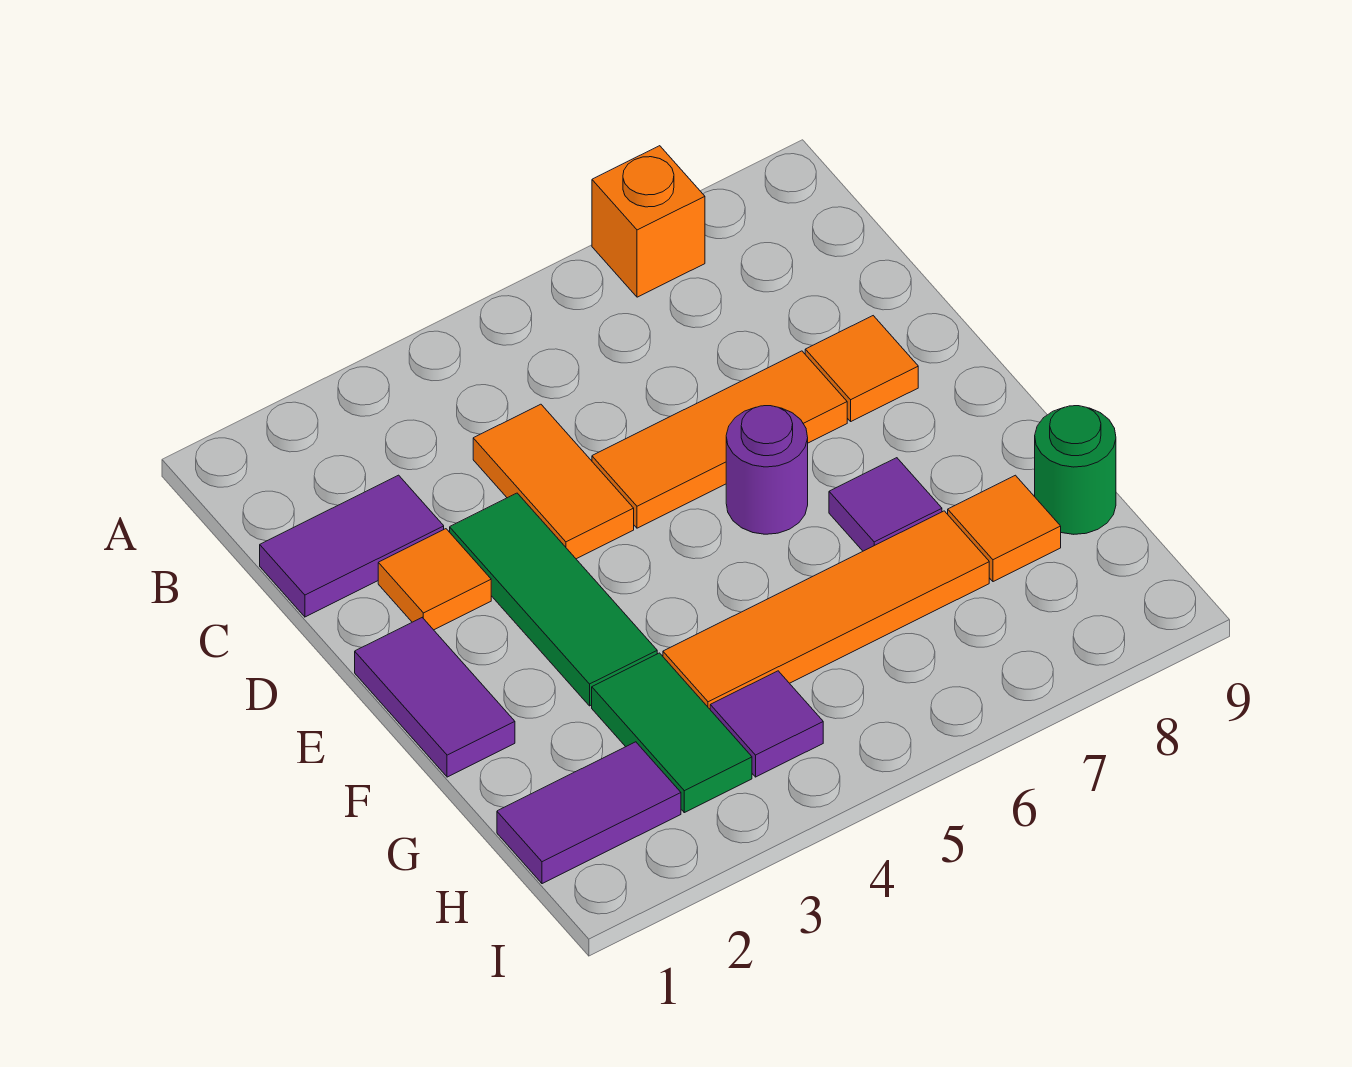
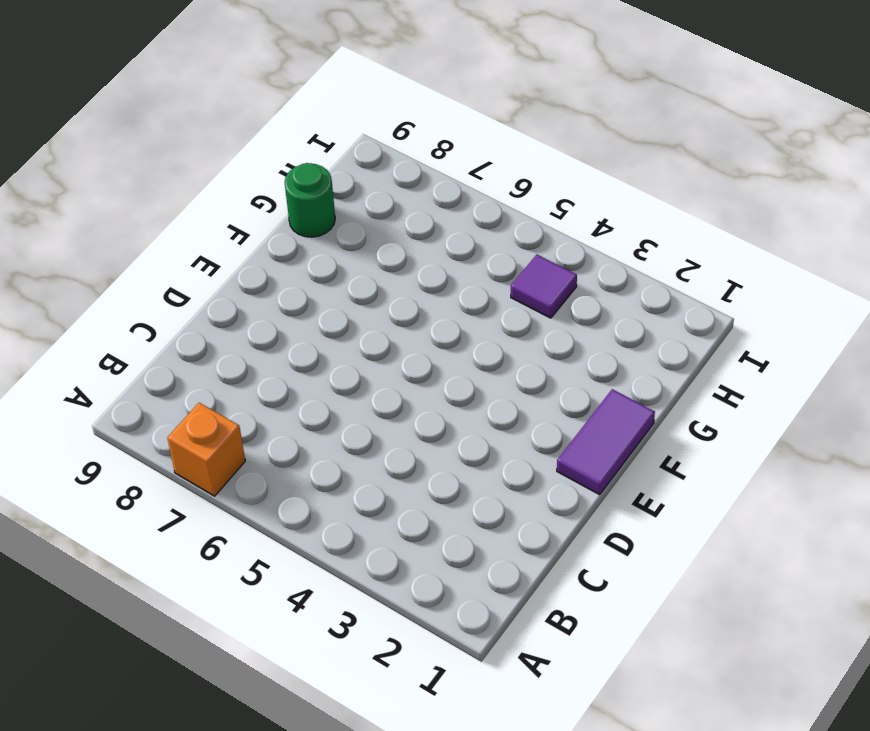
none -> purple 1x2 tile [260,475,444,617]
none -> orange 1x2 tile [473,404,634,559]
none -> orange 1x1 tile [378,529,491,630]

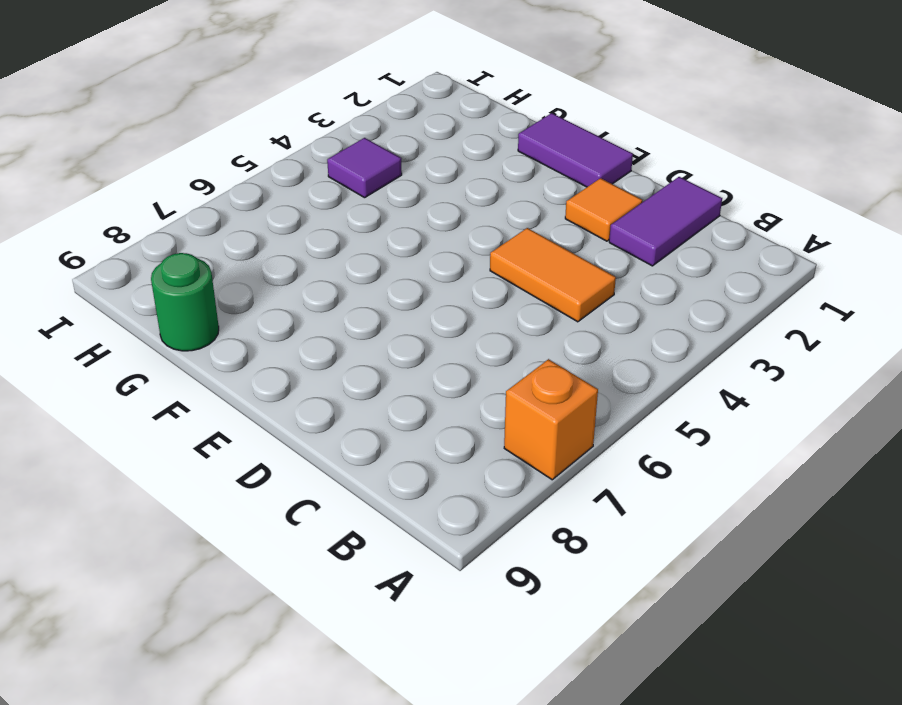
none -> green 1x3 tile [450,493,657,706]
none -> orange 1x3 tile [592,351,847,528]
none -> orange 1x1 tile [805,316,918,421]

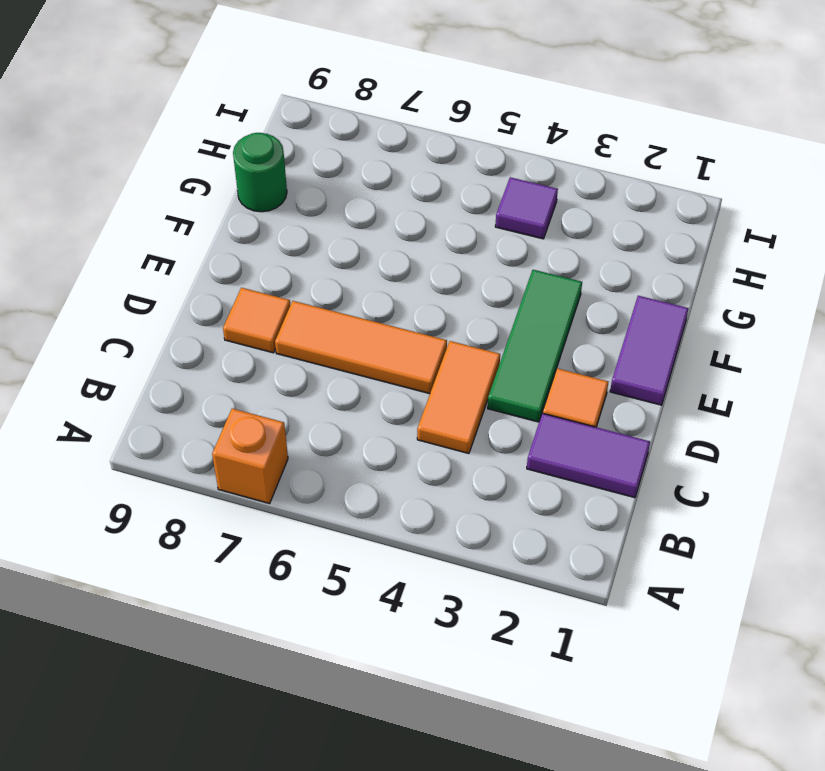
none -> purple 1x1 round brick [726,406,808,534]
none -> purple 1x1 tile [829,458,942,551]
none -> green 1x2 tile [592,653,752,813]

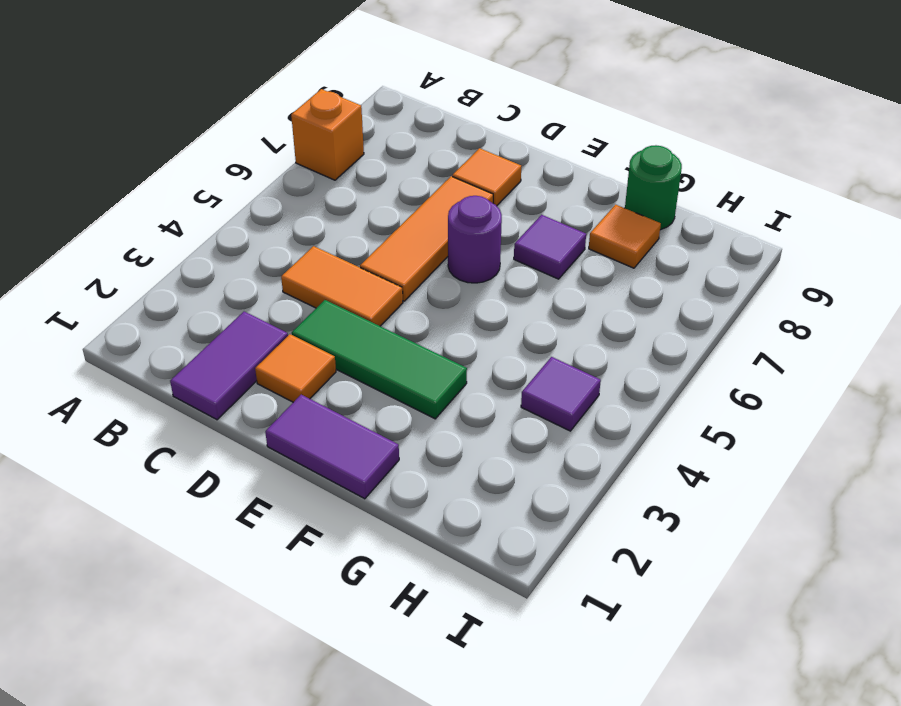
none -> green 1x2 tile [592,653,752,813]
none -> orange 1x4 tile [663,511,989,709]
none -> purple 1x2 tile [497,742,681,884]

